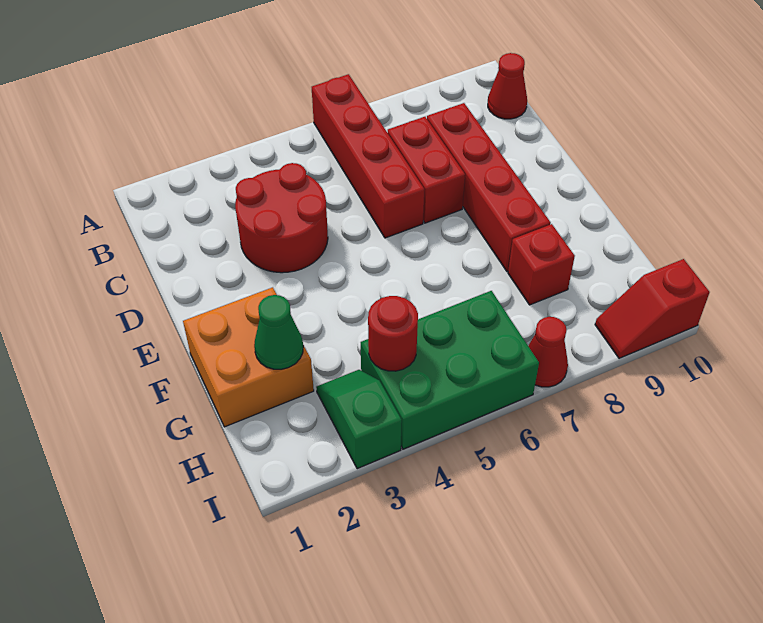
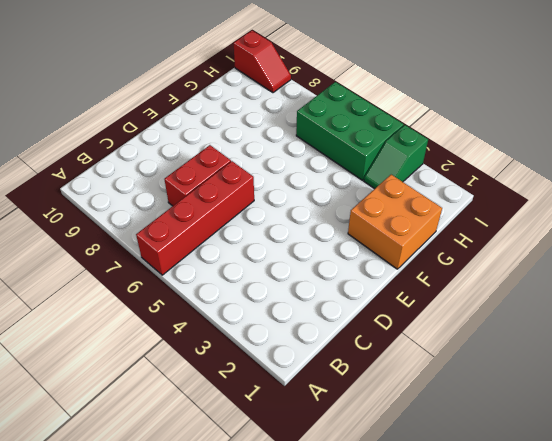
none -> red 1x1 cone [488,53,527,119]
none -> red 2x2 round brick [235,163,328,273]
none -> red 1x4 brick [427,103,551,272]

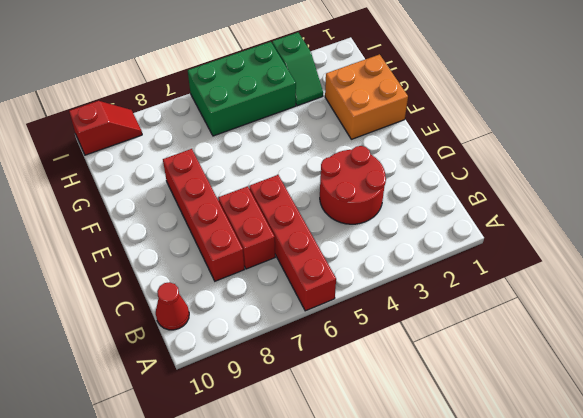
none -> red 1x1 brick [508,224,575,305]
none -> red 1x1 cone [528,317,568,387]
none -> green 1x1 cone [254,295,303,369]

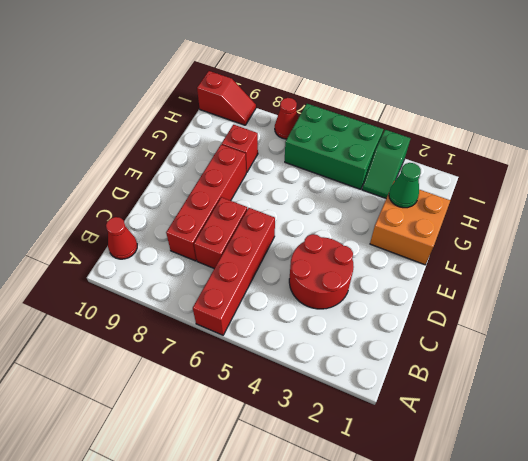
none -> red 1x1 round brick [368,296,418,371]

